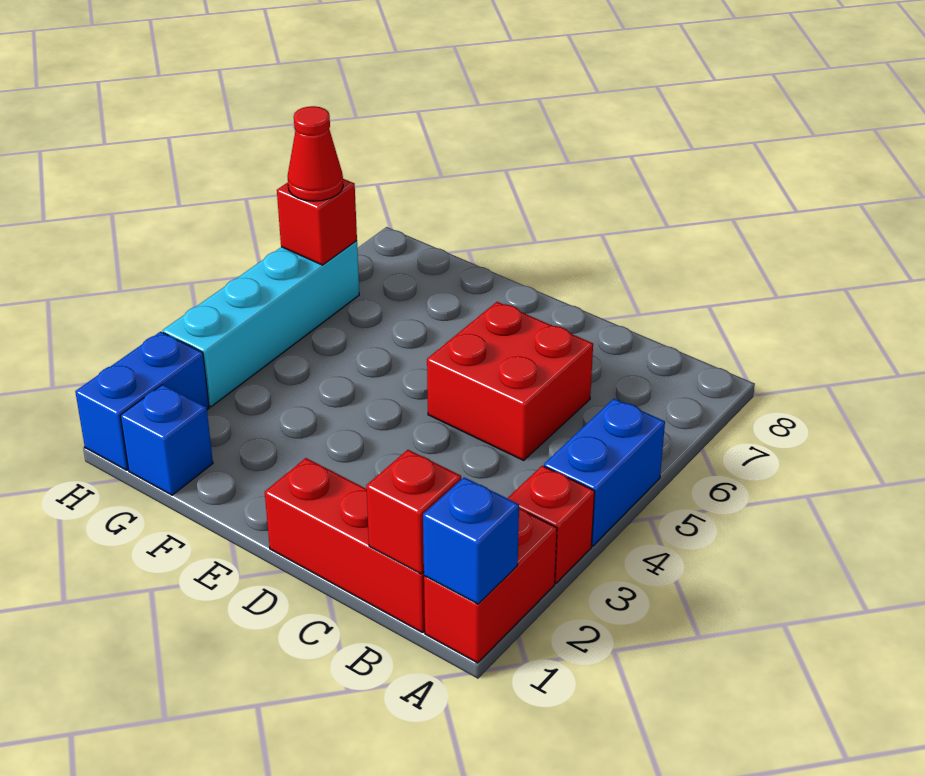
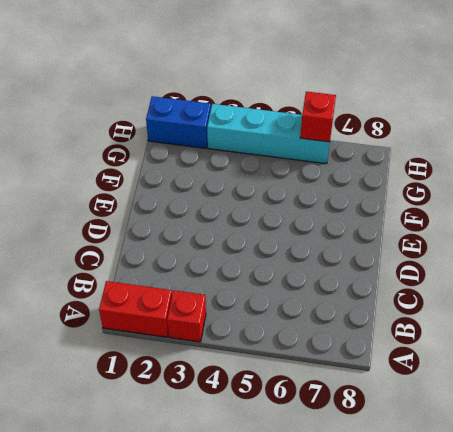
none -> blue 1x2 brick [544,399,665,546]
none -> red 1x3 brick [265,458,425,633]
none -> red 2x2 brick [427,302,593,460]

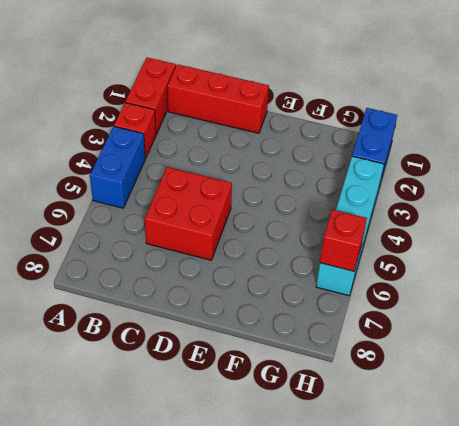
none -> blue 1x1 brick [120,385,213,495]
none -> blue 1x1 brick [423,477,519,604]
none -> red 1x1 brick [366,450,461,574]

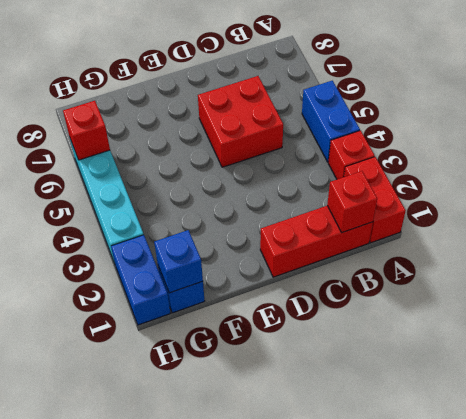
blue 1x1 brick [154,230,203,293] -> blue 1x1 brick moved to [423,477,519,604]
none -> red 1x1 cone [288,106,343,201]

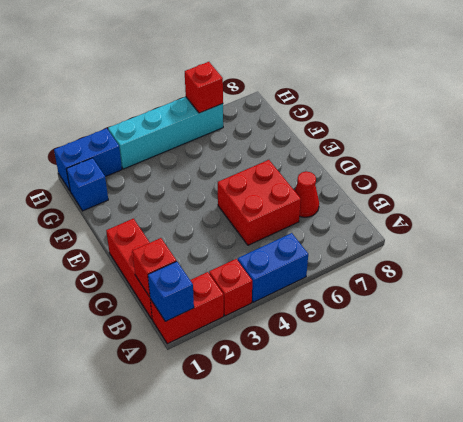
red 1x1 cone [294,171,319,217] -> red 1x1 cone moved to [288,106,343,201]

